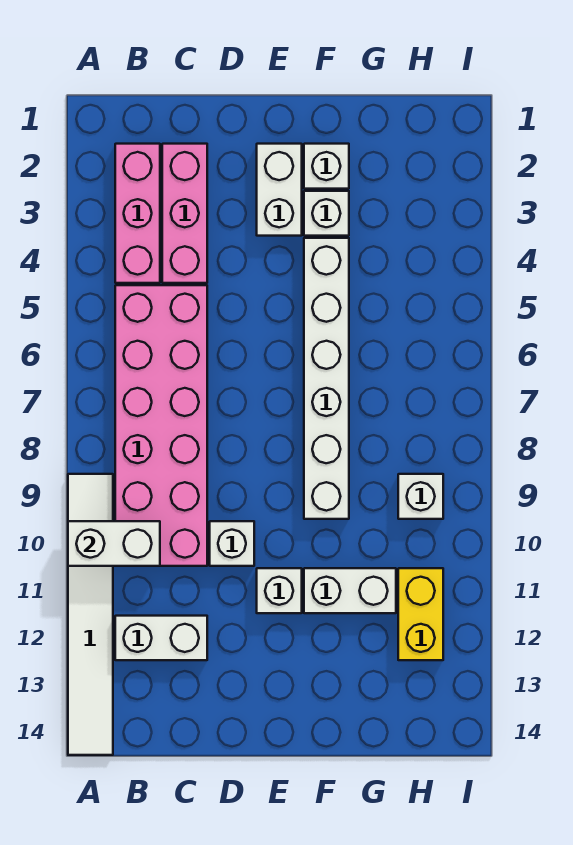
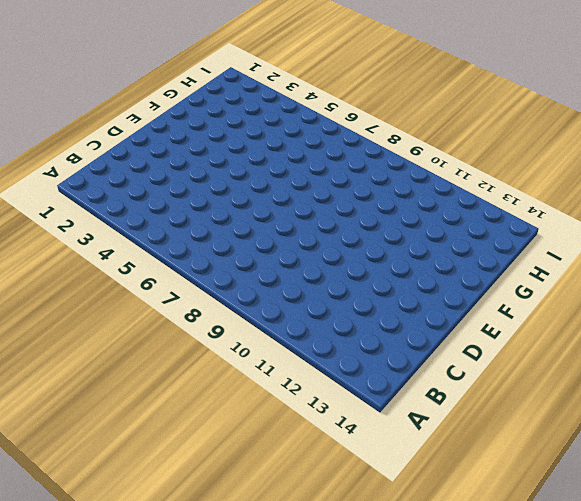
none -> white 1x6 tile [68,474,113,755]
none -> pink 1x3 brick [115,144,160,283]
none -> pink 2x6 brick [115,285,207,566]

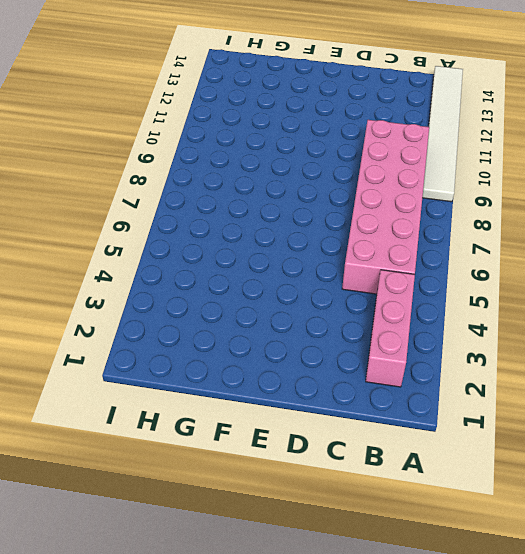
none -> white 1x2 brick [115,616,207,660]
none -> pink 1x3 brick [162,144,207,283]
none -> white 1x1 brick [210,521,254,566]

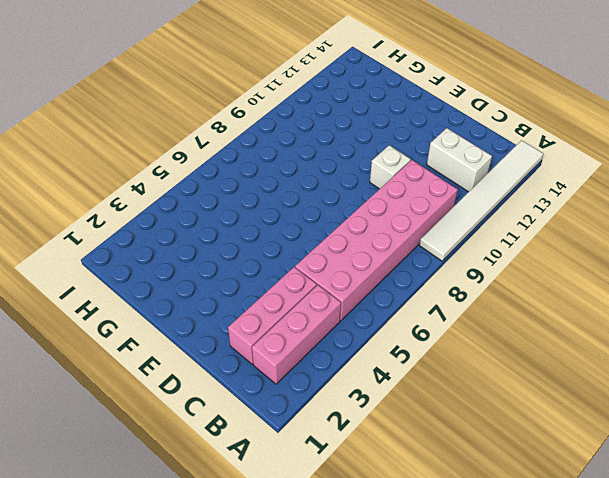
none -> white 1x2 brick [257,144,302,236]
none -> white 1x1 brick [257,568,302,613]
none -> white 1x1 brick [304,144,349,189]

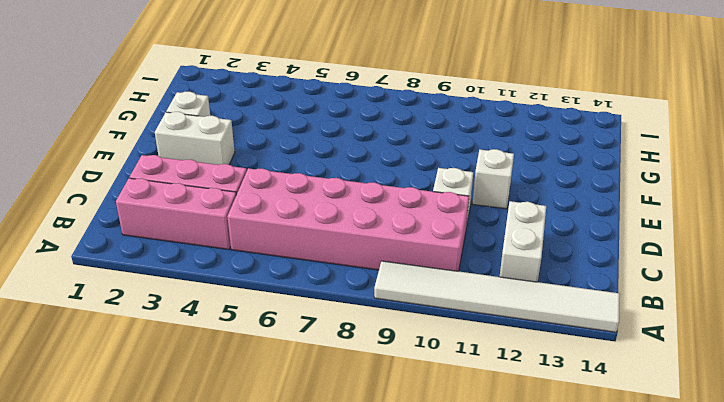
none -> white 1x1 brick [304,191,349,236]
none -> white 1x6 brick [304,238,349,519]
none -> white 1x2 brick [304,568,396,613]

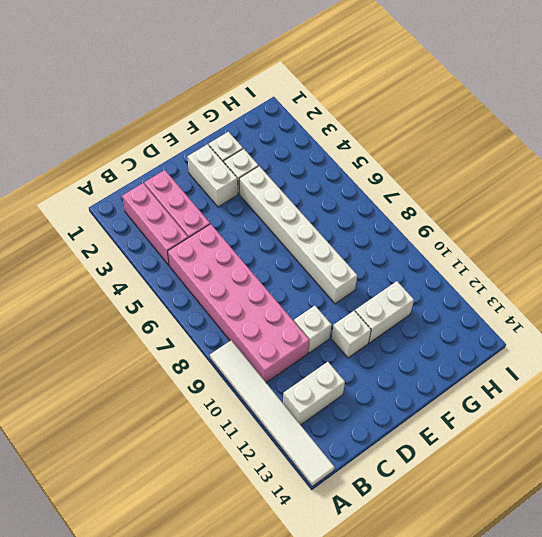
none -> white 1x1 brick [398,474,443,519]
none -> yellow 1x2 brick [398,568,443,660]
none -> white 1x2 brick [68,521,160,566]

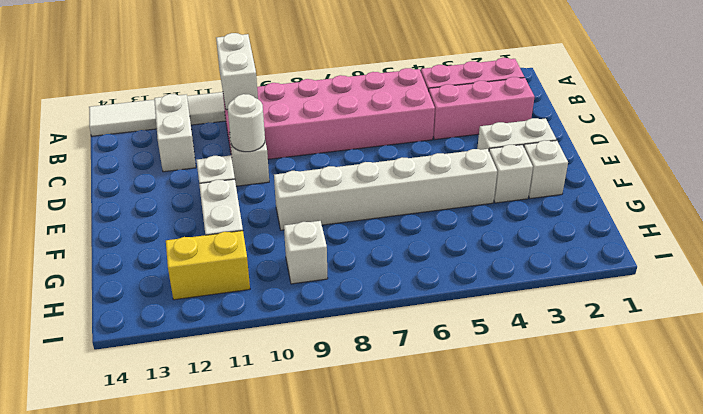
white 1x1 round brick [228,94,265,152] -> none

